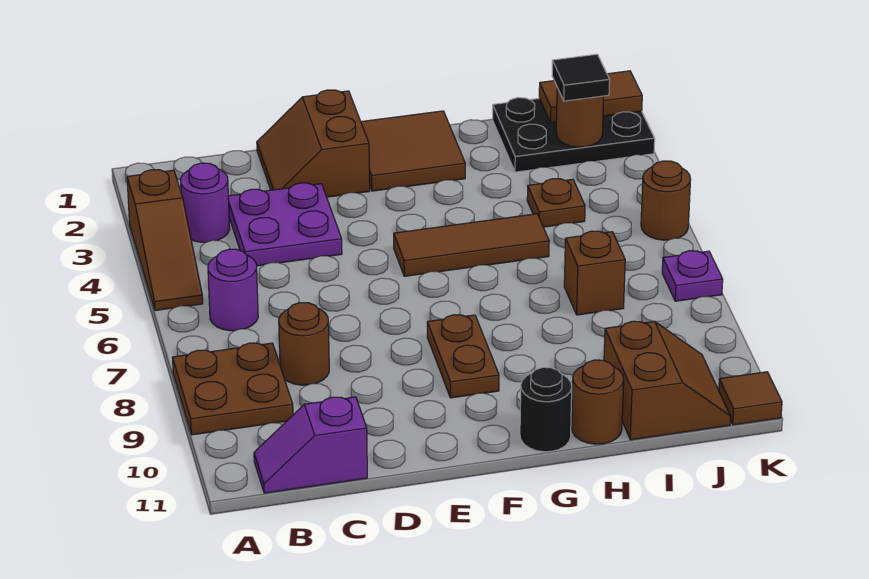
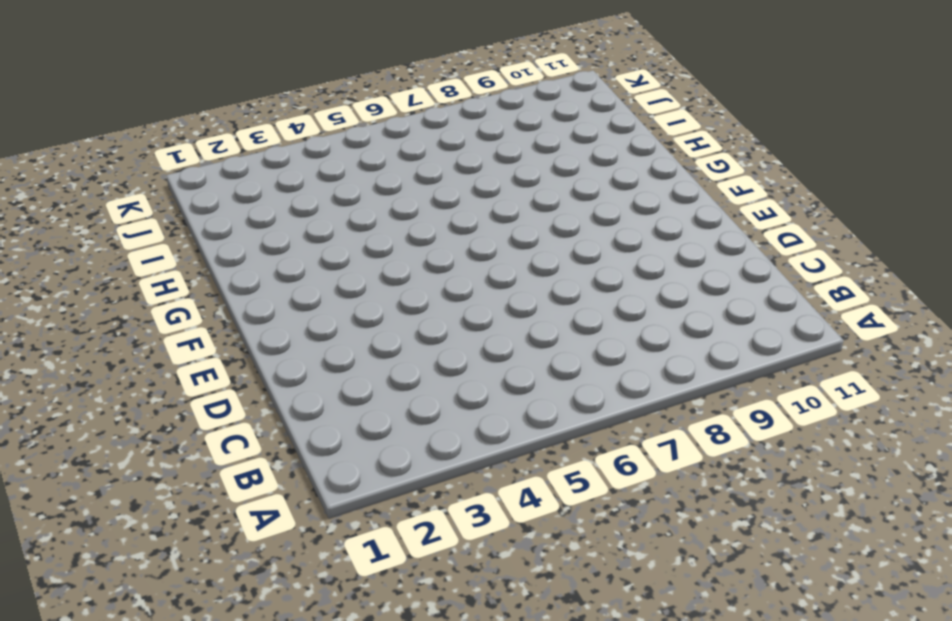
none -> brown 1x3 slope [127,170,203,310]
none -> brown 2x2 plate [172,343,293,435]
none -> purple 1x1 round brick [180,163,230,242]

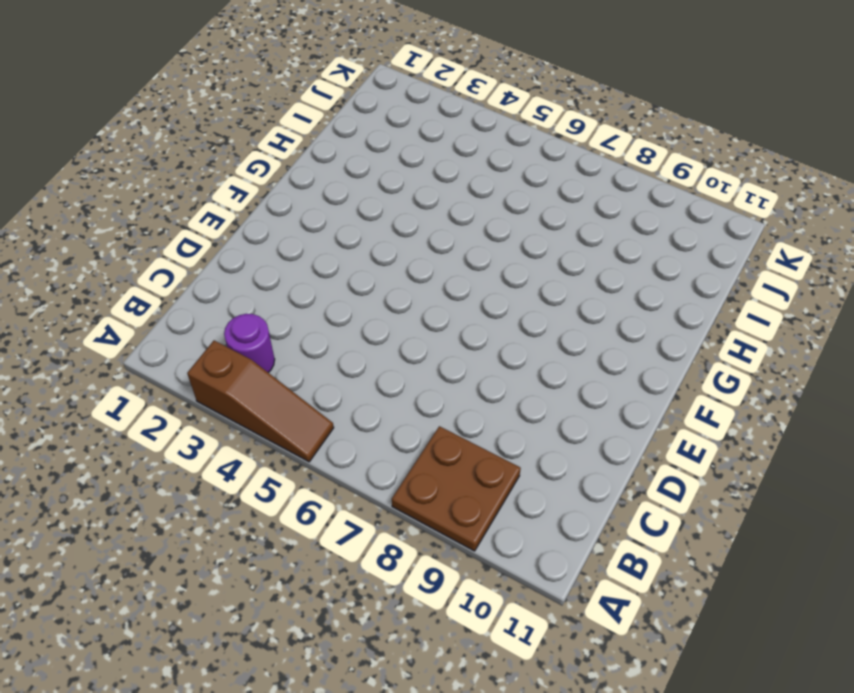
none -> purple 1x1 round brick [208,249,258,331]
none -> purple 1x2 slope [254,397,367,493]
none -> purple 2x2 plate [228,183,342,266]

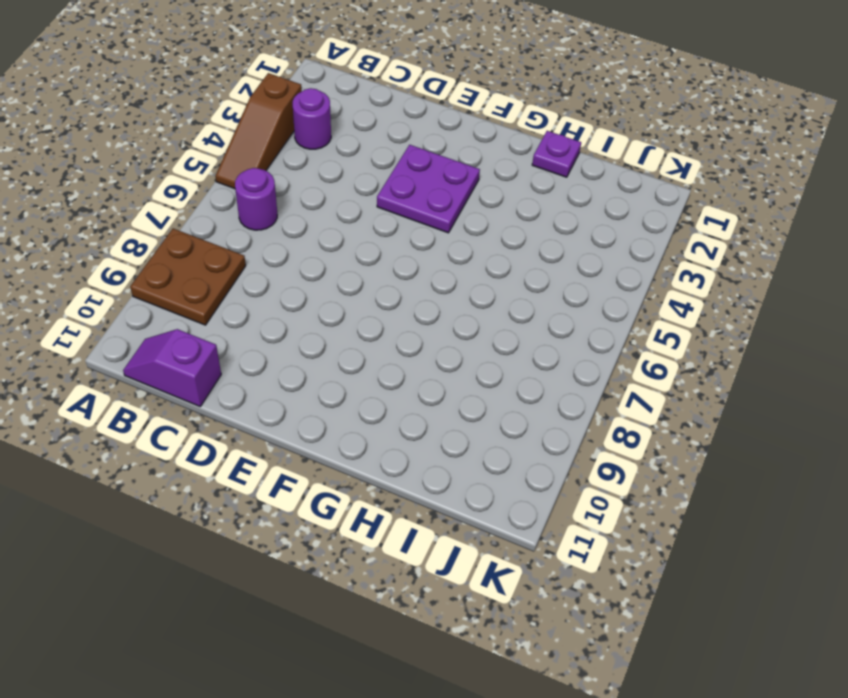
purple 2x2 plate [377,145,480,233] -> purple 2x2 plate moved to [228,183,342,266]
purple 1x1 plate [532,131,581,177] -> purple 1x1 plate moved to [662,251,723,301]
none -> brown 1x1 round brick [279,303,329,385]
none -> brown 2x2 slope [257,90,370,197]
none -> brown 2x2 tile [361,111,465,191]

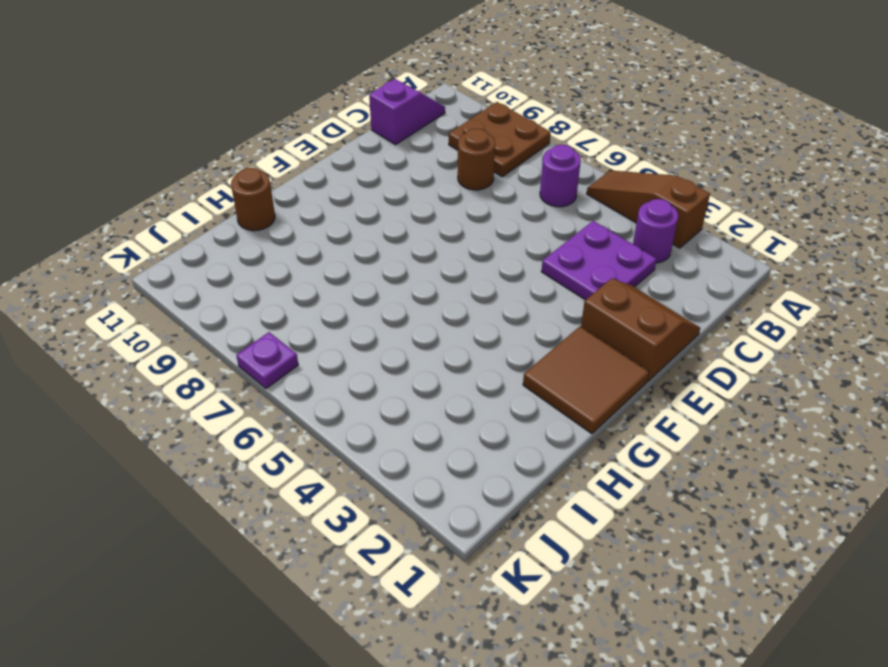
none -> brown 1x3 tile [394,214,549,276]
none -> brown 1x2 plate [427,315,499,398]
none -> black 1x1 round brick [520,367,572,452]

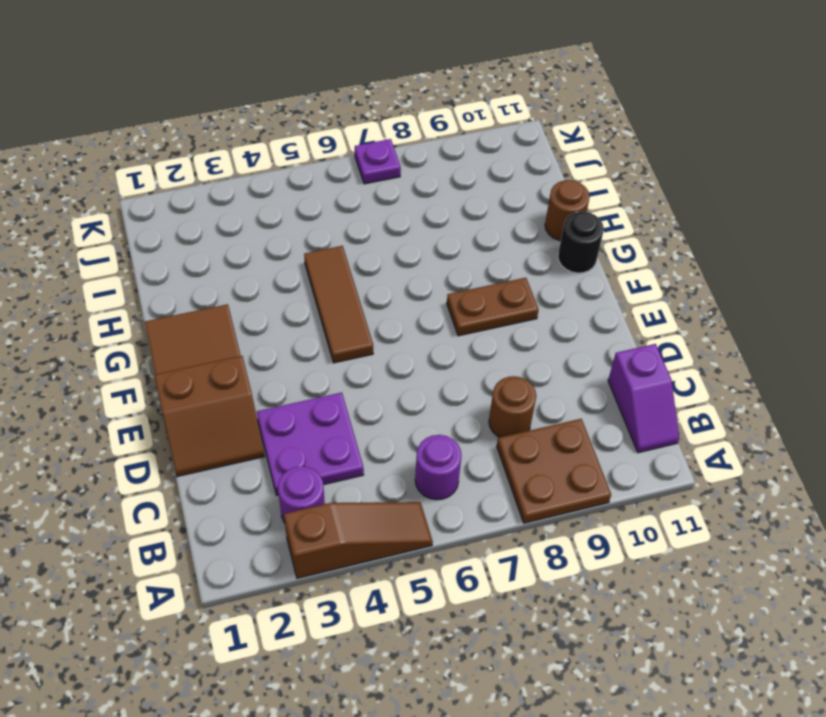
none -> black 2x3 plate [493,98,655,172]
none -> brown 1x1 plate [527,179,585,227]
none -> brown 1x1 brick [564,231,625,315]

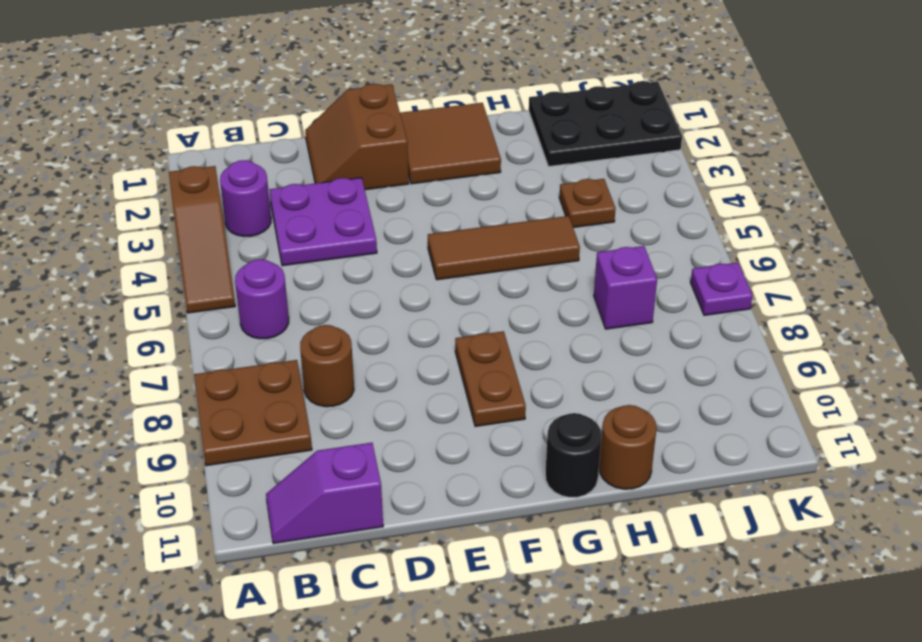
purple 1x1 brick [594,246,657,329] -> brown 1x1 brick [564,231,625,315]
none -> brown 2x2 slope [604,321,731,440]
none -> brown 1x1 round brick [641,161,691,240]
none -> brown 1x1 tile [719,372,782,425]

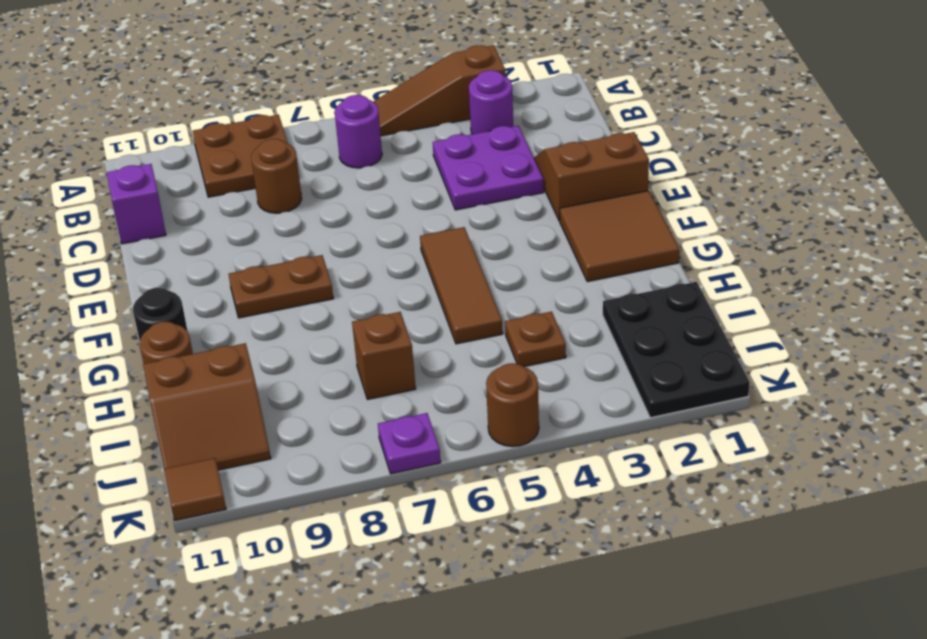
none -> brown 1x2 tile [539,71,642,123]
none -> brown 1x1 round brick [556,88,604,147]
none -> black 1x1 tile [552,54,610,101]

